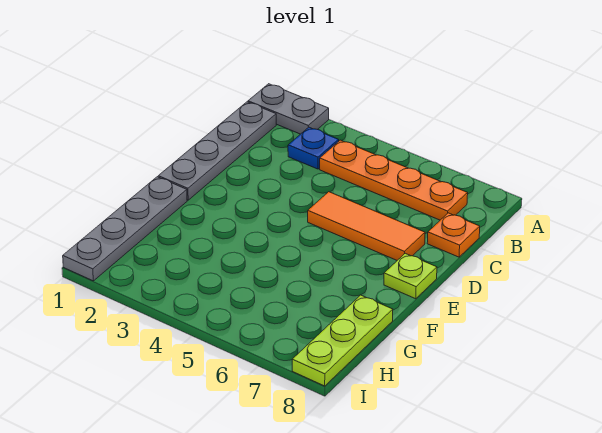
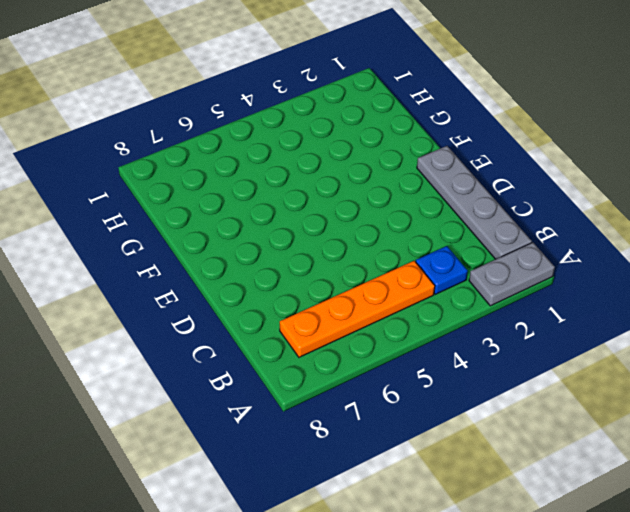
none -> orange 1x1 plate [427,213,480,257]
none -> orange 1x3 tile [308,192,425,260]

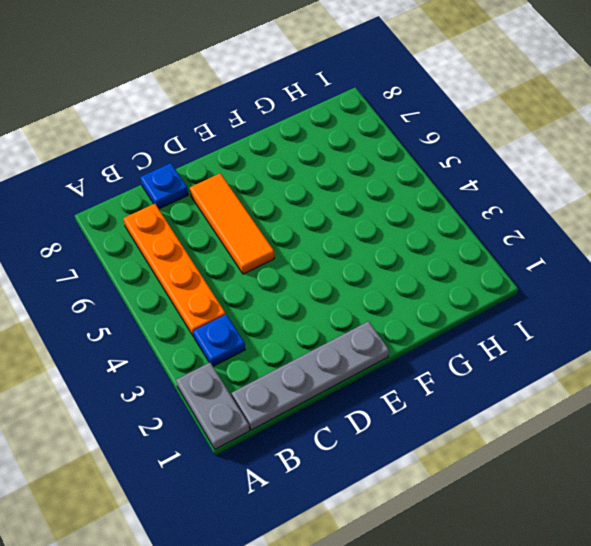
blue 1x1 plate [140,163,188,209] -> orange 1x1 plate [427,213,480,257]
none -> lime 1x1 plate [384,253,437,299]
none -> grey 1x4 plate [63,177,187,281]

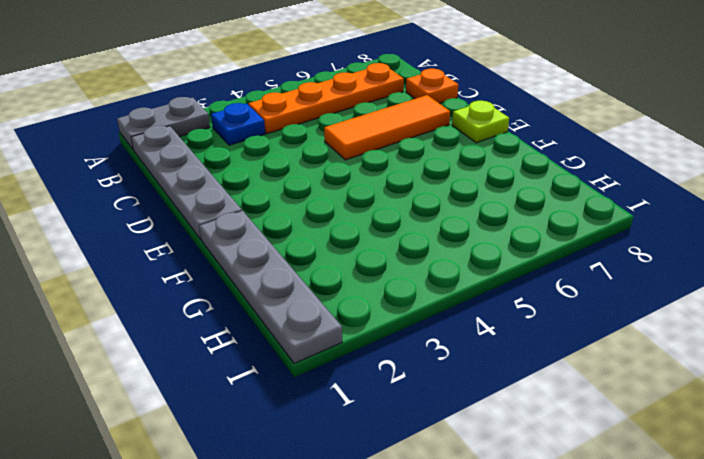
none -> lime 1x3 plate [292,295,393,386]

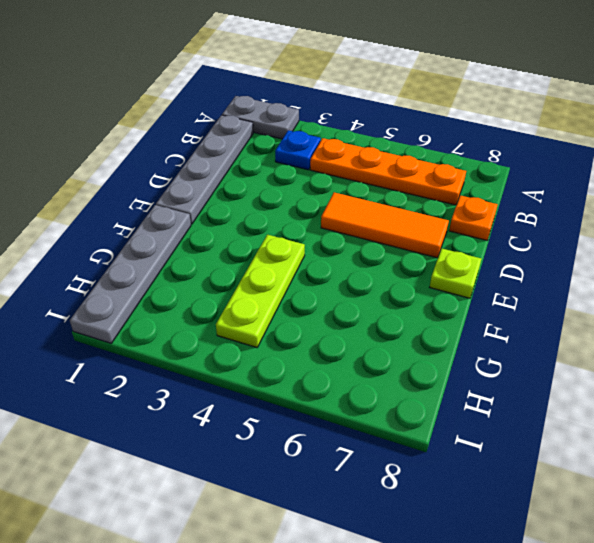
lime 1x3 plate [216,235,305,348] -> lime 1x3 plate moved to [292,295,393,386]

